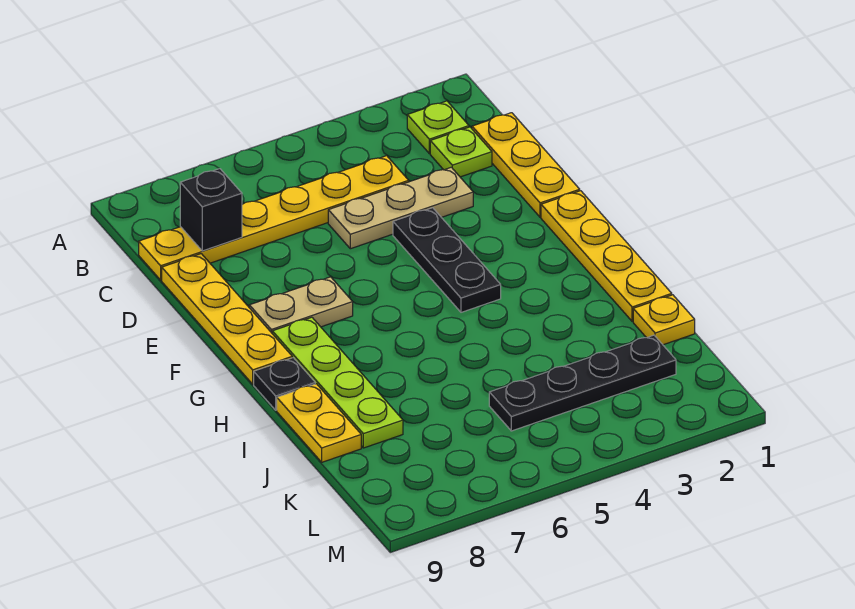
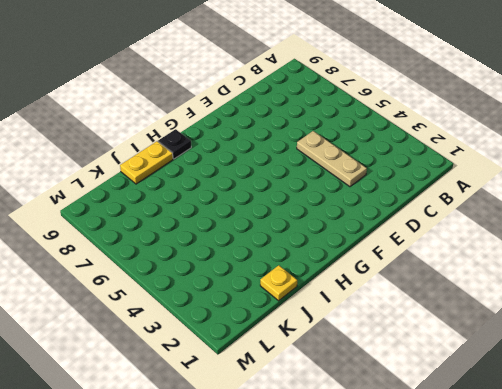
none -> lime 1x1 plate [407,101,469,154]
none -> yellow 1x3 plate [472,113,580,217]
none -> lime 1x1 plate [430,127,492,177]

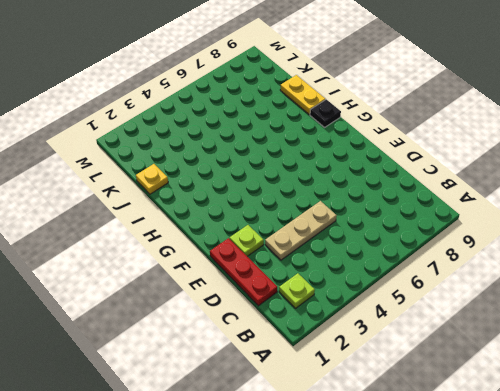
red 1x3 plate [210,238,277,306] -> yellow 1x3 plate [472,113,580,217]
lime 1x1 plate [230,225,264,256] -> lime 1x1 plate moved to [430,127,492,177]
none -> yellow 1x6 plate [139,156,409,280]
none -> yellow 1x4 plate [162,254,292,384]
none -> black 1x3 plate [393,208,501,312]

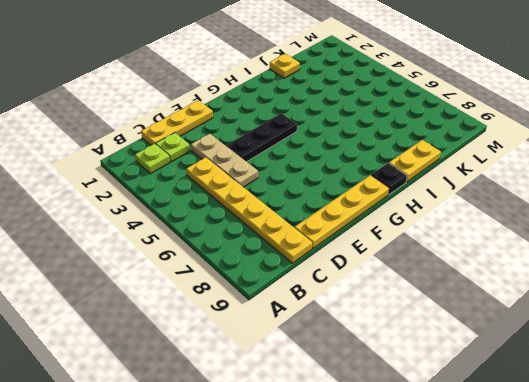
none -> yellow 1x4 plate [541,191,672,321]
none -> tan 1x2 plate [249,277,353,333]
none -> lime 1x4 plate [272,317,403,448]

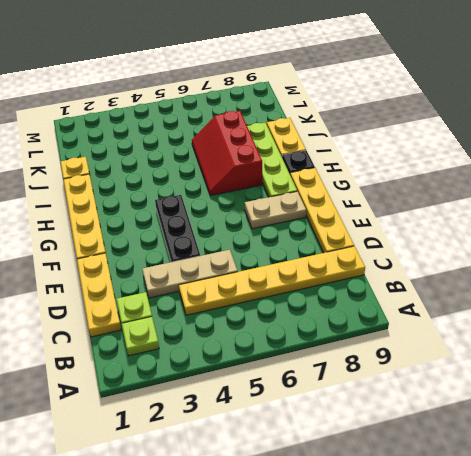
red 2x3 slope [192,111,262,196] -> none
none -> black 1x4 plate [489,335,676,431]
none -> black 1x1 brick [180,169,242,251]

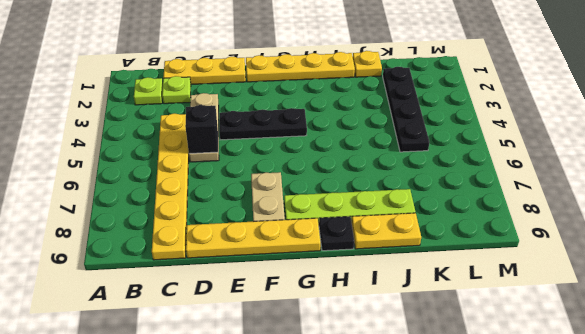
black 1x1 brick [185,105,218,154] -> black 1x1 brick moved to [180,169,242,251]

